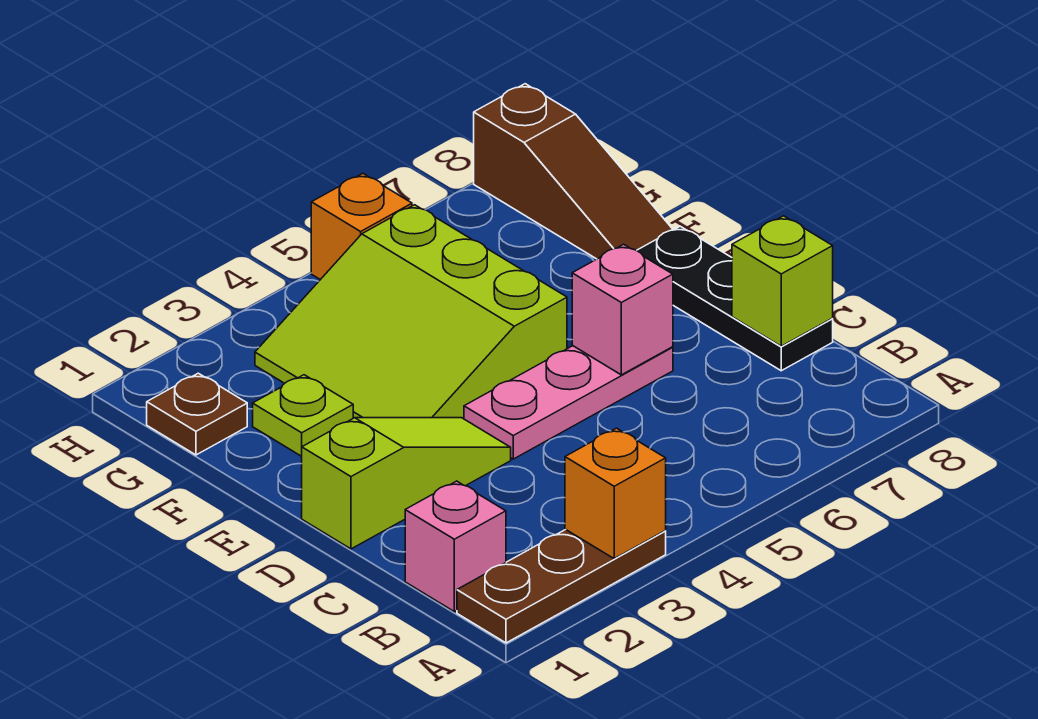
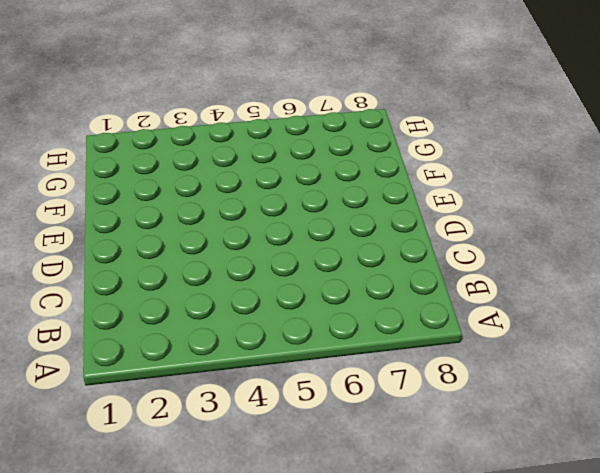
none -> brown 1x3 plate [457,530,666,643]
none -> pink 1x1 brick [405,481,506,612]
none -> black 1x3 plate [637,226,833,371]

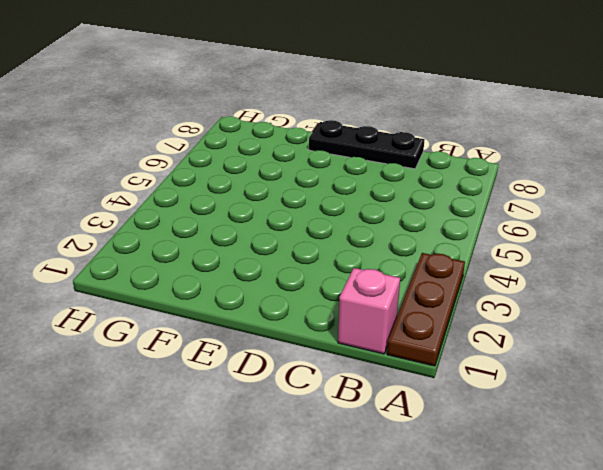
none -> lime 1x3 slope [302,418,511,549]
none -> pink 1x3 plate [464,346,673,459]
none -> lime 3x3 slope [255,205,567,419]

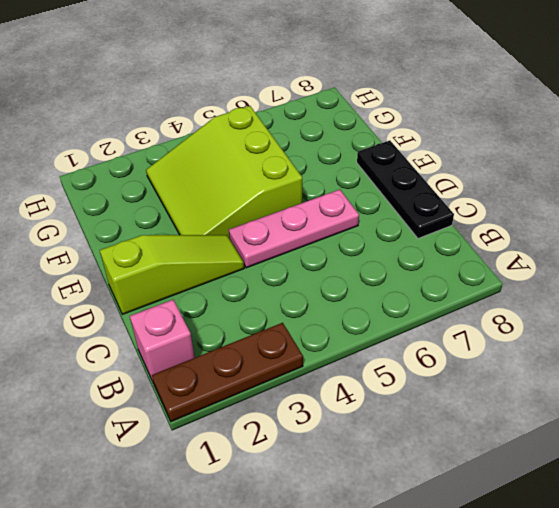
none -> lime 1x1 plate [253,375,353,456]
none -> brown 1x3 slope [474,84,673,259]
none -> brown 1x1 plate [147,373,247,455]

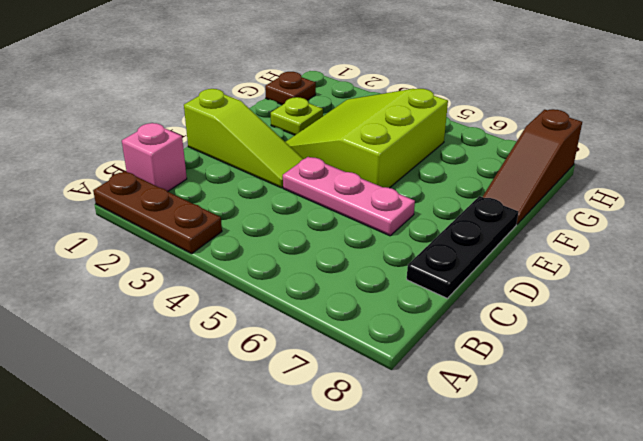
none -> orange 1x1 brick [311,174,412,280]
none -> orange 1x1 brick [565,428,666,559]
none -> lime 1x1 brick [732,216,833,346]

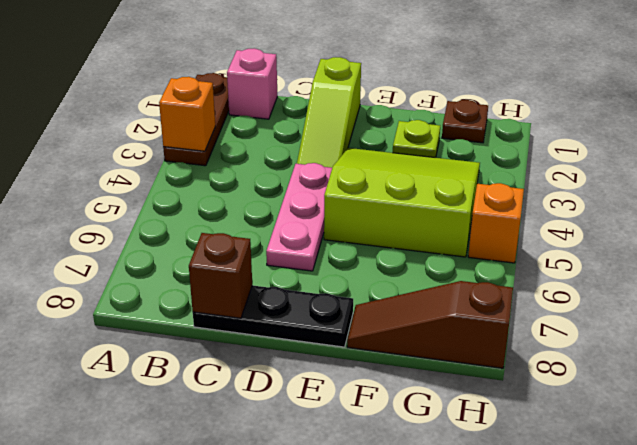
brown 1x1 brick [189,233,252,318] -> lime 1x1 brick [732,216,833,346]
none -> pink 1x1 brick [572,244,673,375]

